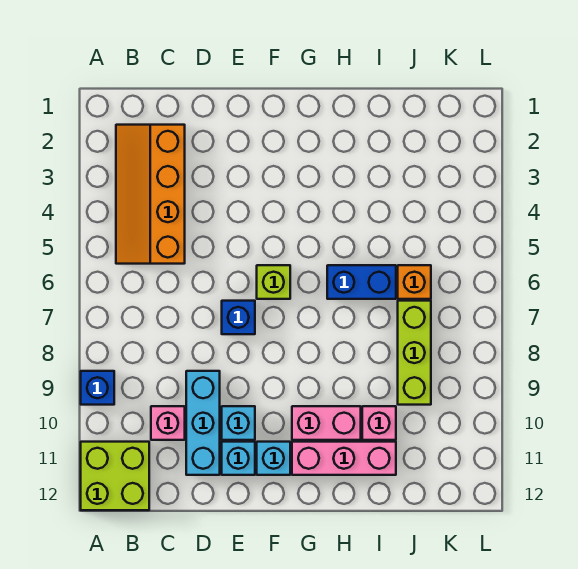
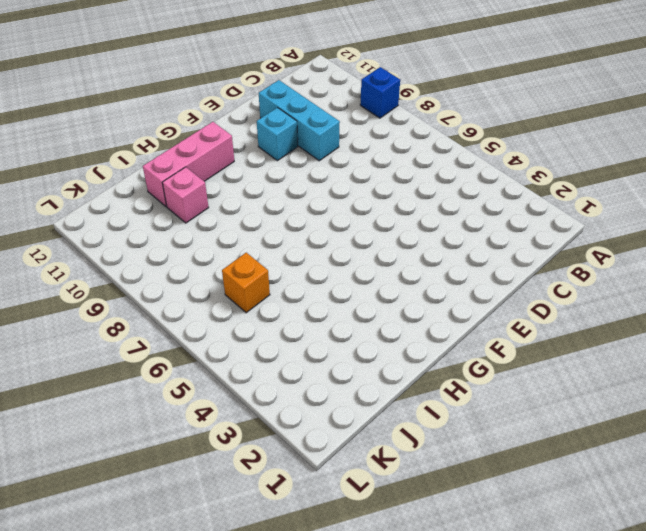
none -> lime 2x2 brick [81,442,149,510]
none -> orange 2x4 slope [116,125,185,264]
none -> pink 1x1 brick [151,406,185,440]

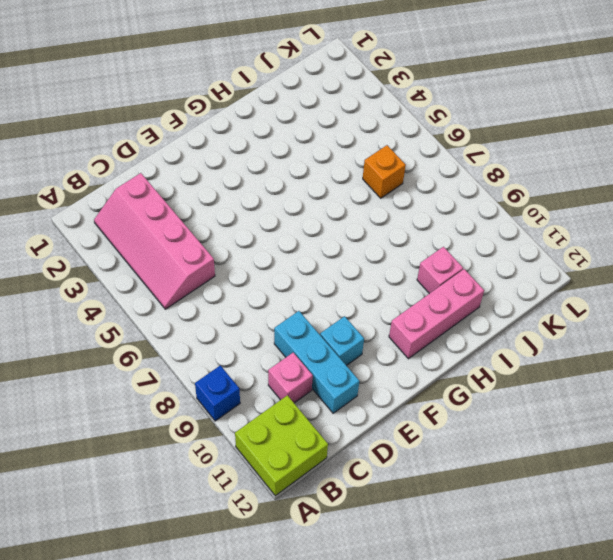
pink 2x4 slope [94,173,215,309] -> orange 2x4 slope [116,125,185,264]
none -> blue 1x1 brick [222,301,255,334]
none -> cyan 1x1 brick [222,442,255,475]
none -> lime 1x1 brick [257,265,290,299]

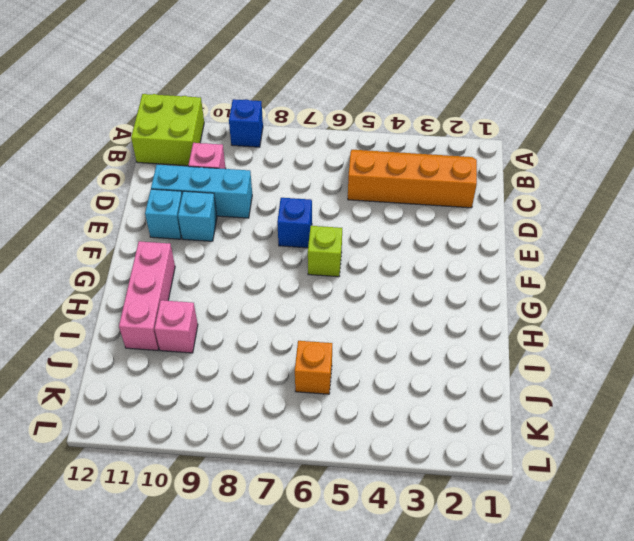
none -> cyan 1x1 brick [257,442,290,475]
none -> pink 1x2 brick [292,406,361,440]
none -> blue 1x2 brick [327,265,396,299]

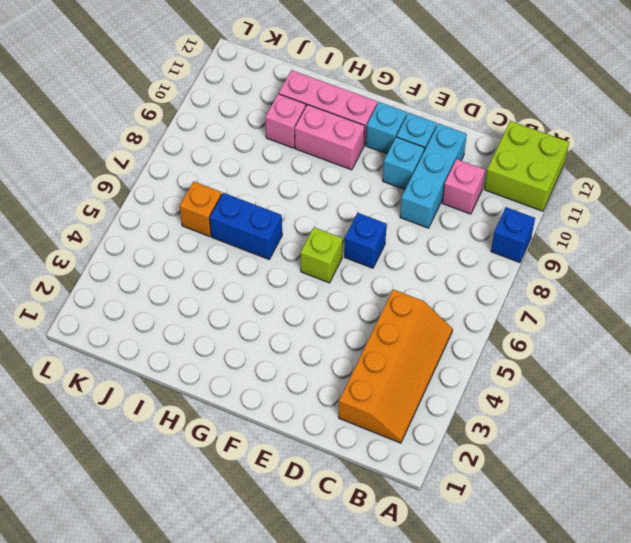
none -> lime 1x3 brick [398,301,431,405]

